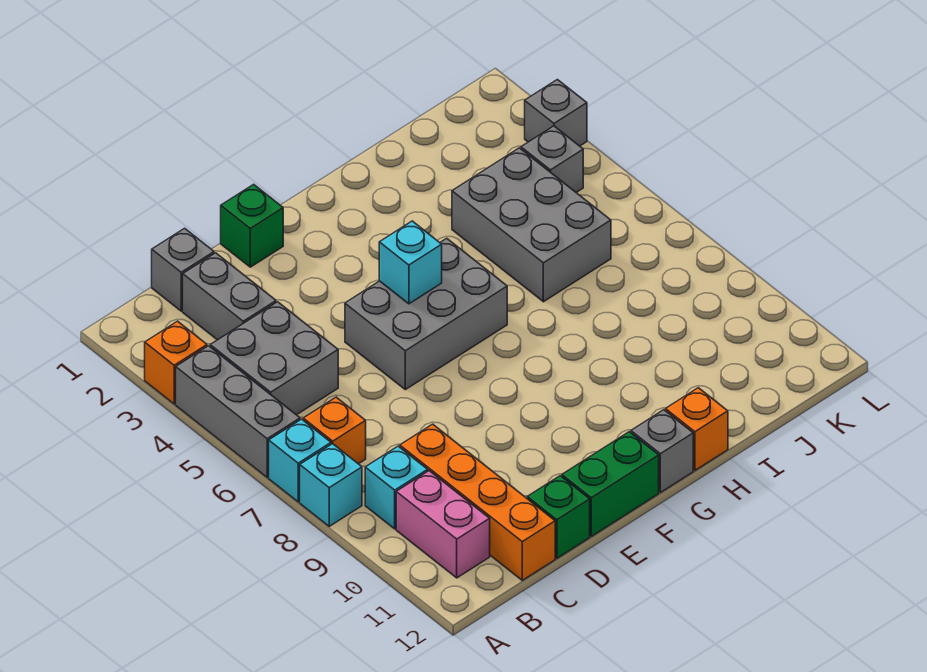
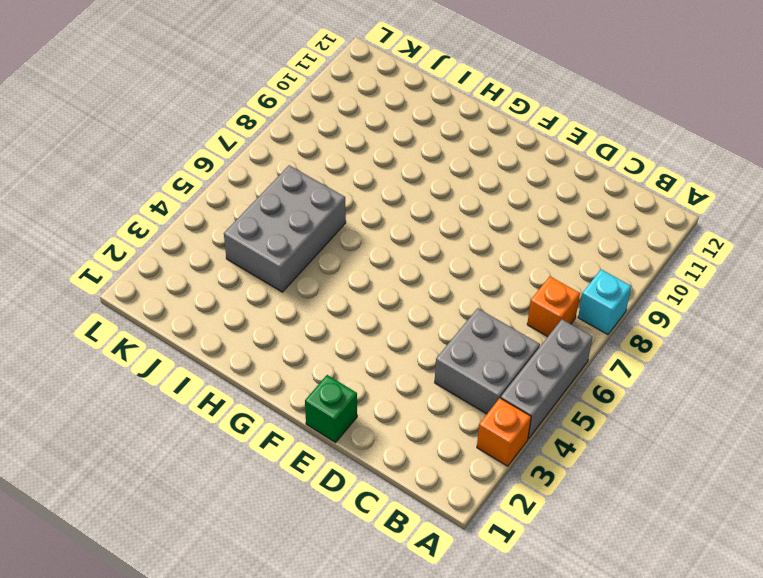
none -> cyan 1x1 brick [269,419,331,502]
none -> cyan 1x1 brick [365,446,428,529]
none -> pink 1x2 brick [396,471,490,578]

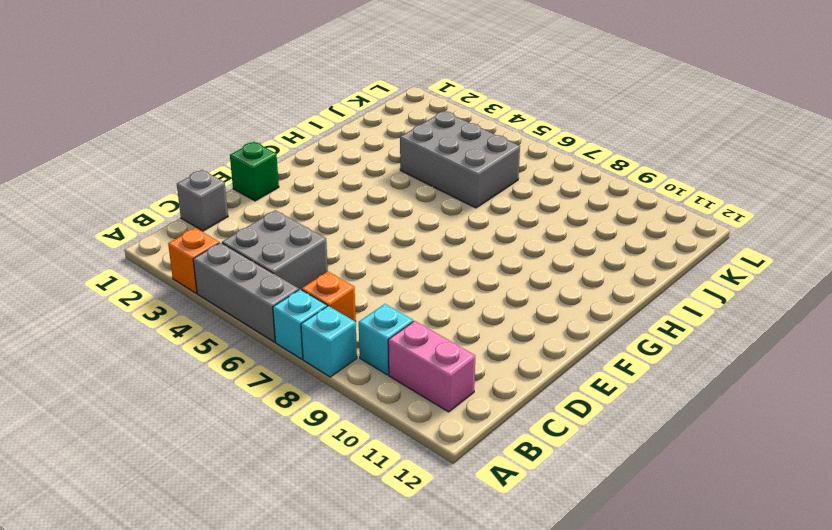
none -> grey 1x2 brick [183,253,276,340]
none -> orange 1x4 brick [400,424,555,580]
none -> green 1x1 brick [527,476,590,558]

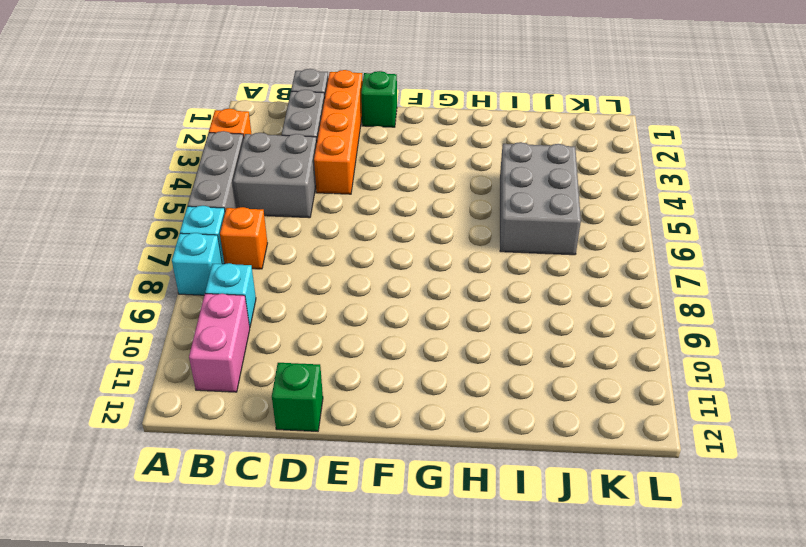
orange 1x4 brick [314,70,363,194] -> orange 1x4 brick moved to [400,424,555,580]
none -> grey 2x3 brick [345,238,507,390]
none -> green 1x2 brick [562,432,659,536]
none -> grey 1x1 brick [631,410,693,492]

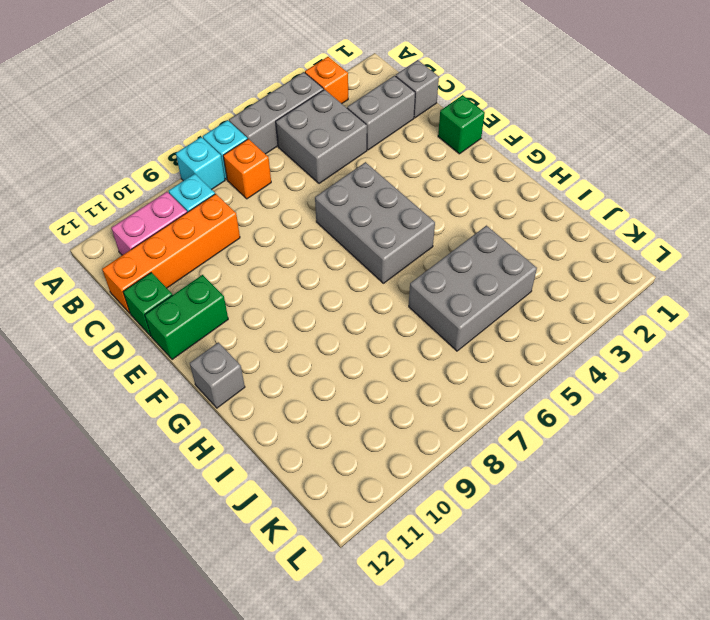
green 1x2 brick [145,275,228,360] -> green 1x2 brick turned to [562,432,659,536]
none -> orange 1x1 brick [665,388,728,470]
none -> grey 1x1 brick [521,126,583,192]
none -> grey 1x1 brick [525,80,587,146]

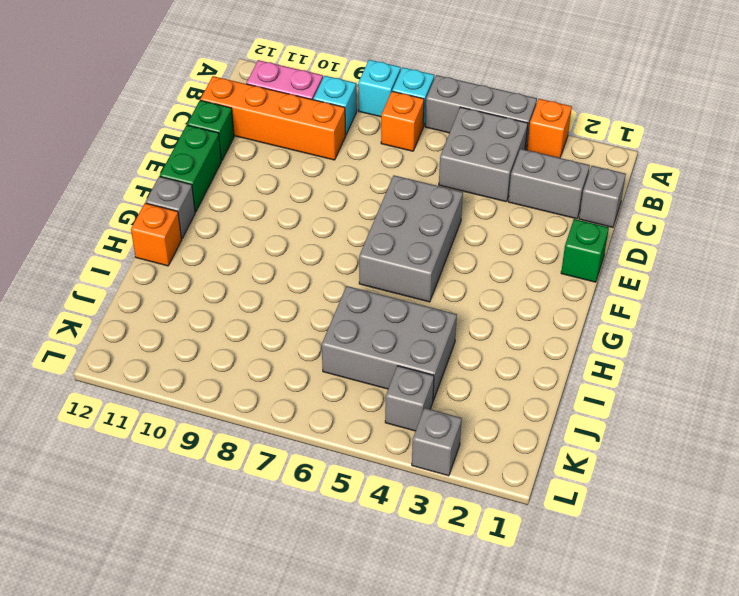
none -> cyan 1x1 brick [379,221,442,304]

